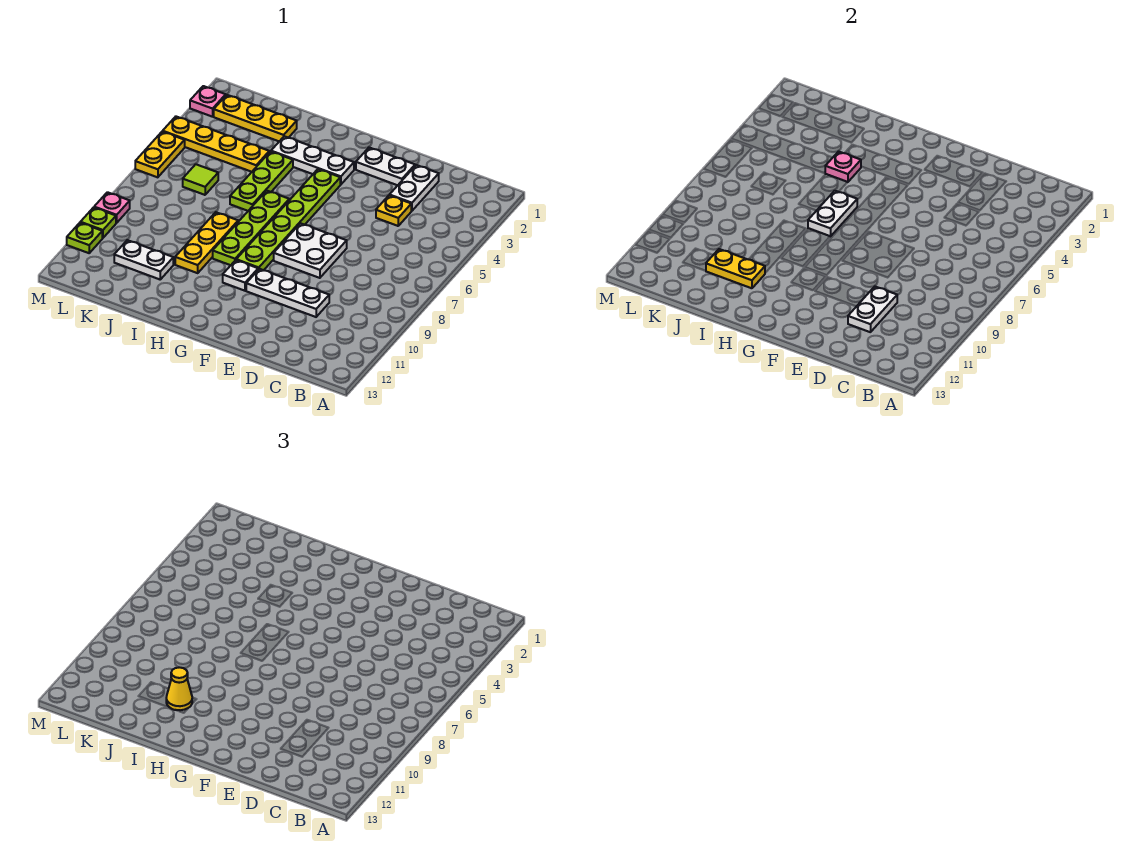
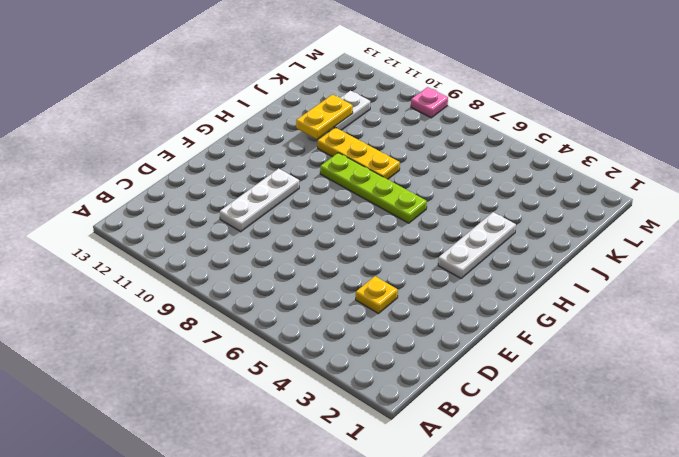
none -> white 1x2 plate [390,165,439,211]
none -> white 1x2 plate [356,148,415,185]
none -> white 2x2 plate [274,223,347,278]

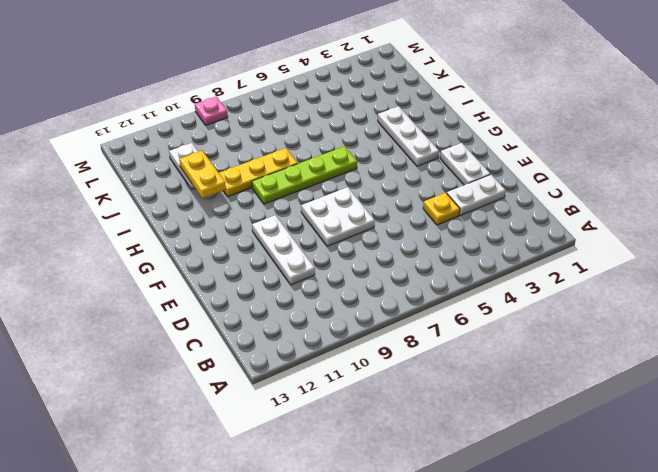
none -> lime 1x6 plate [236,169,340,270]
none -> white 1x1 plate [223,260,258,291]
none -> lime 1x3 plate [230,151,293,211]

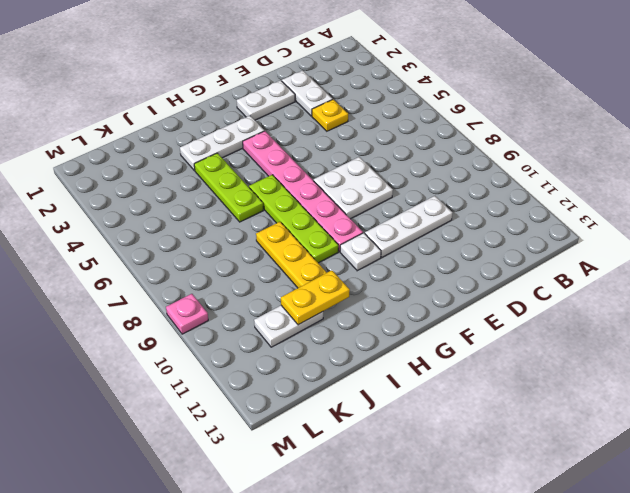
pink 1x6 plate [243,131,363,252] -> lime 1x6 plate [236,169,340,270]
none -> yellow 1x3 plate [214,95,297,141]
none -> yellow 1x4 plate [163,117,269,172]
none -> lime 1x1 tile [183,164,218,195]

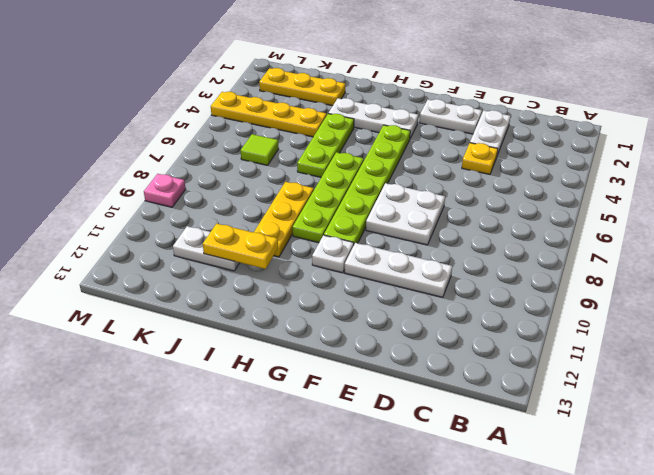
none -> pink 1x1 plate [190,86,226,117]
none -> yellow 1x2 plate [135,131,185,177]
none -> lime 1x1 plate [81,207,116,238]

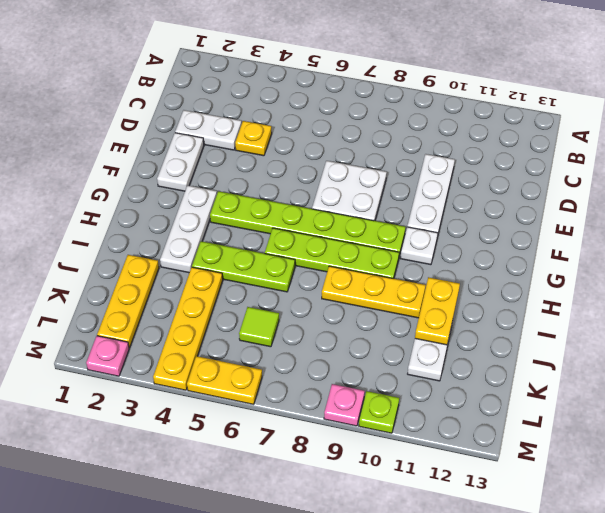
none -> lime 1x1 plate [67,223,102,253]
none -> white 1x2 plate [848,287,897,332]
none -> white 1x2 plate [808,191,857,236]

